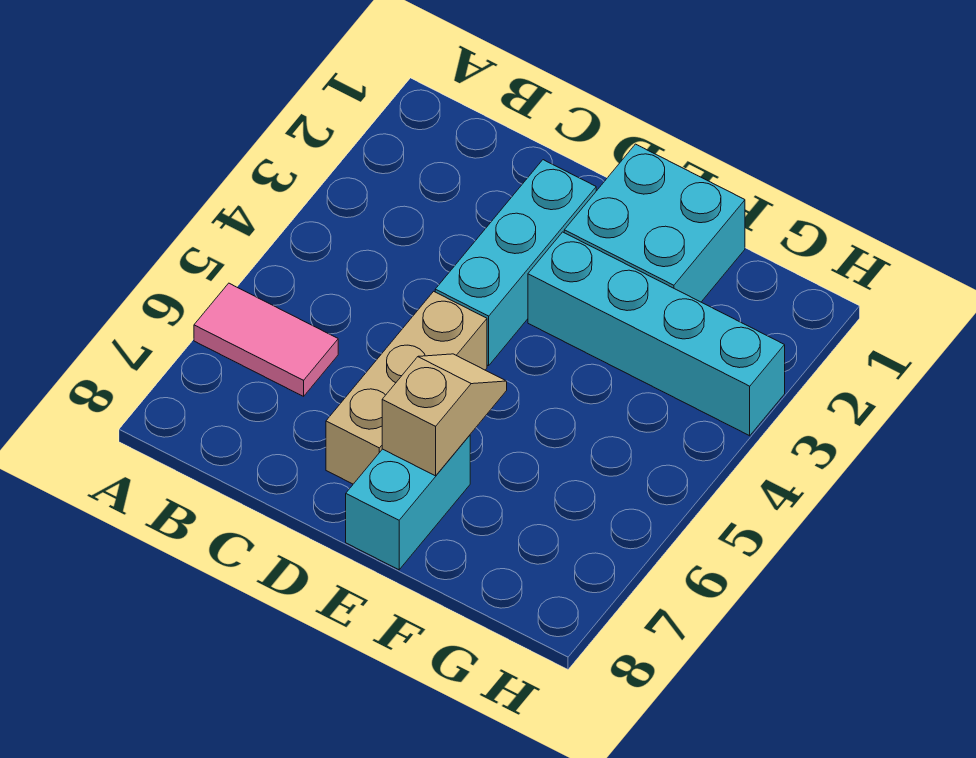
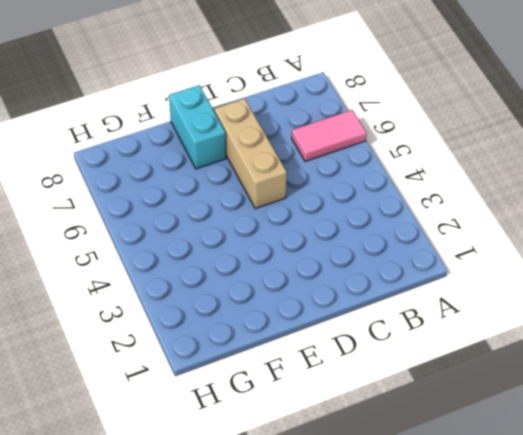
none -> cyan 1x3 brick [435,160,596,366]
none -> cyan 2x2 brick [564,144,745,302]

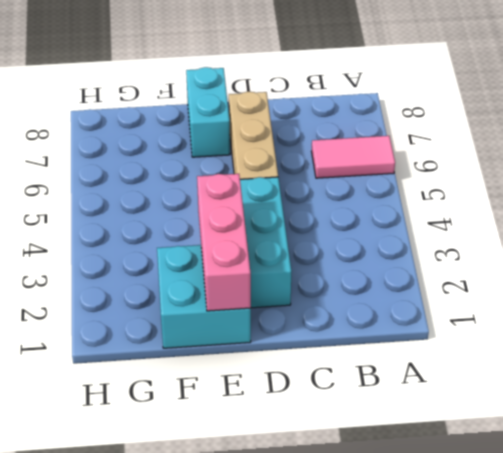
pink 1x3 brick [197,174,251,311] -> none
none -> cyan 1x4 brick [528,232,785,436]
none -> tan 1x2 slope [382,354,507,476]

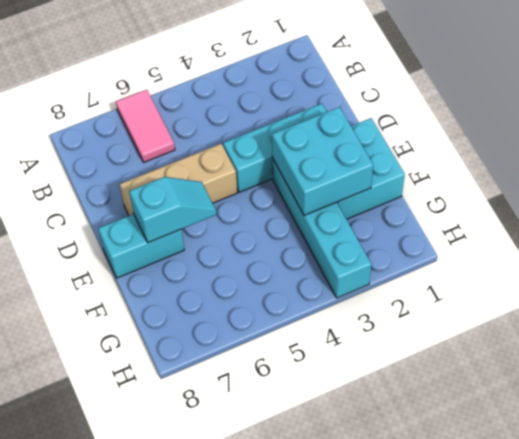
cyan 2x2 brick [272,107,373,215] -> none
cyan 1x2 slope [129,177,217,243] -> tan 1x2 slope [382,354,507,476]

